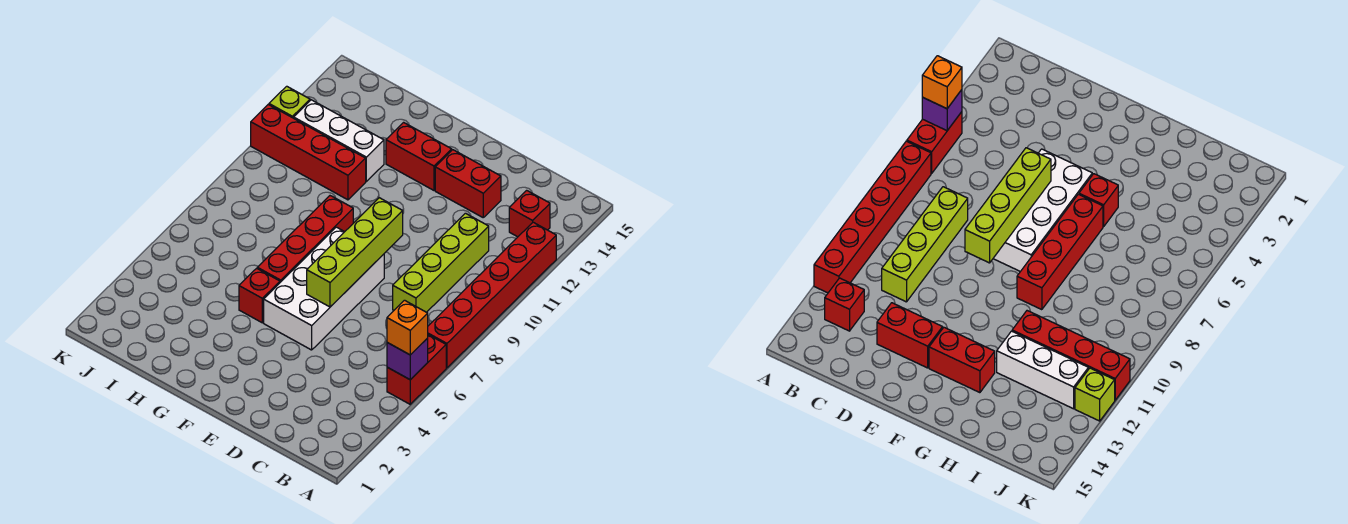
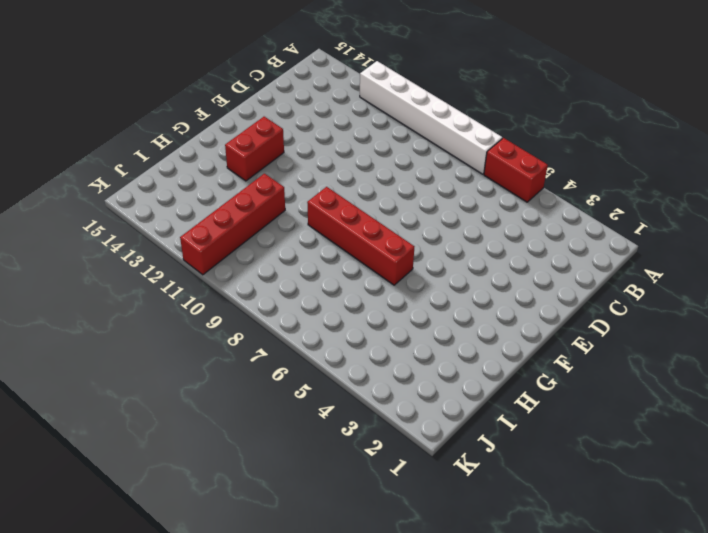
white 1x6 brick [360,61,502,174] -> red 1x6 brick [428,222,556,368]
none -> red 1x1 brick [509,190,550,237]
none -> lime 1x4 brick [393,213,489,312]
none -> red 1x2 brick [435,150,501,217]

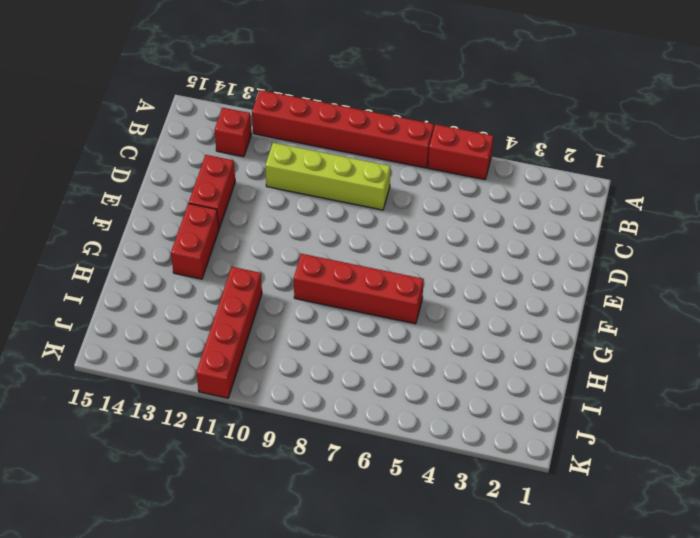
none -> white 2x4 brick [264,227,384,350]
none -> red 1x1 brick [239,268,280,323]
none -> white 1x3 brick [294,100,384,181]

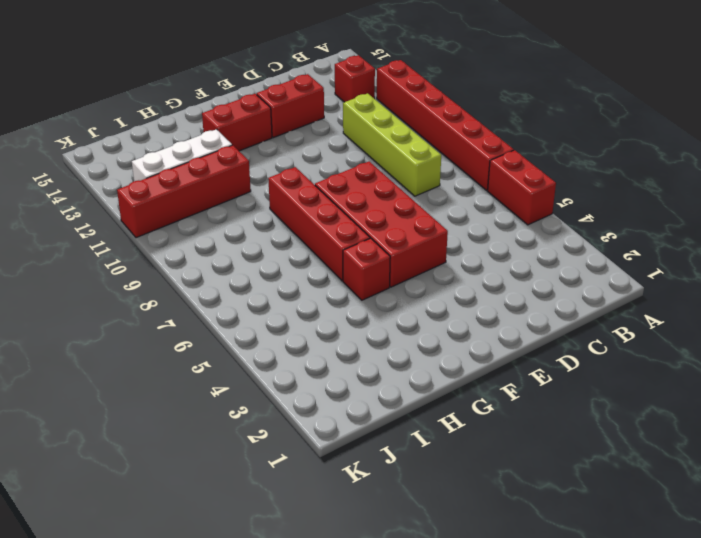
red 2x4 brick [315,161,448,287] -> white 2x4 brick [264,227,384,350]
none -> lime 1x1 brick [269,86,310,118]
none -> purple 1x1 brick [387,338,428,380]
none -> lime 1x4 brick [307,198,403,307]

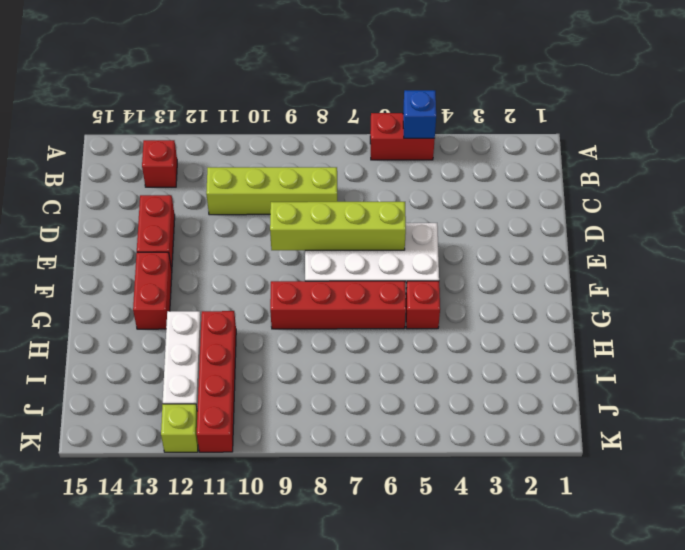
blue 1x1 brick [403,90,436,138] -> purple 1x1 brick [387,338,428,380]
none -> red 1x6 brick [428,222,556,368]
none -> orange 1x1 brick [387,300,428,355]

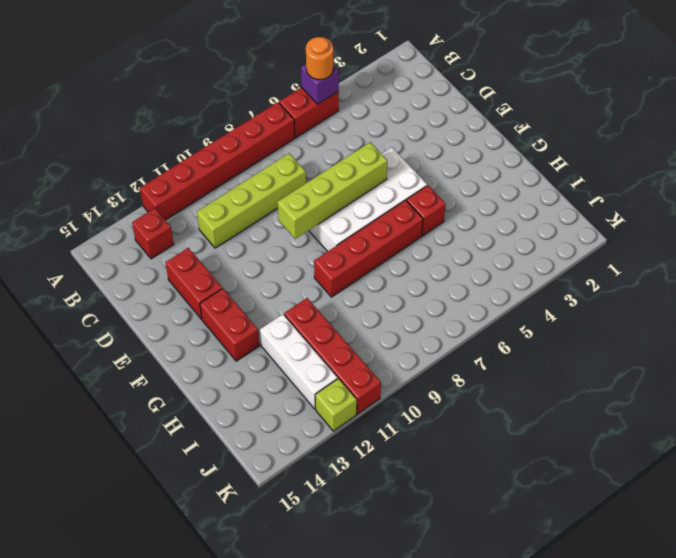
orange 1x1 round brick [306,37,333,80] -> orange 1x1 brick [387,300,428,355]

